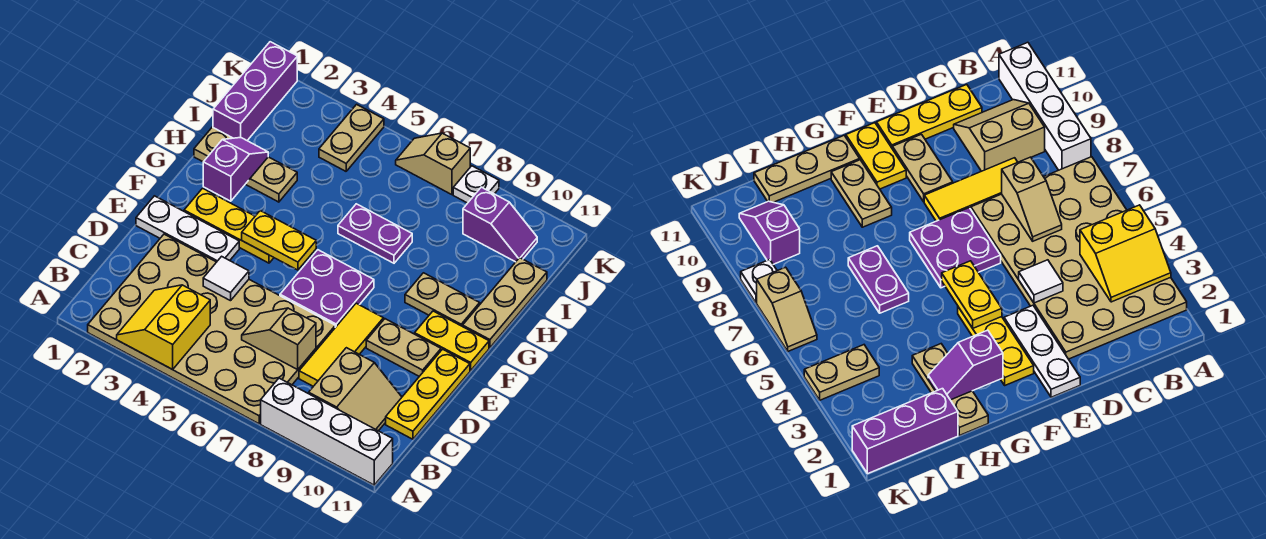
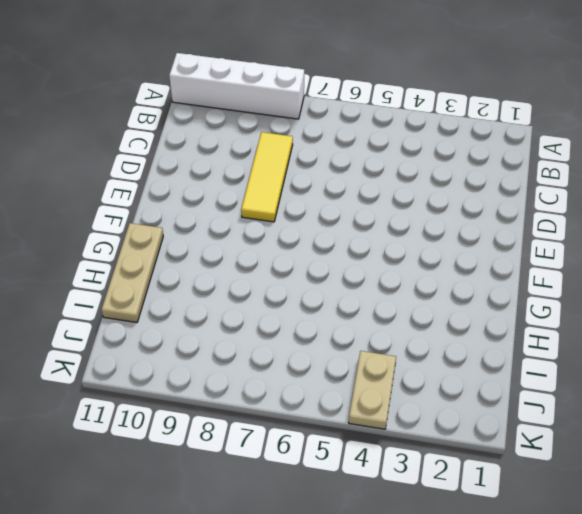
none -> tan 4x6 plate [88,234,335,424]
none -> tan 2x2 slope [309,348,402,431]
none -> yellow 1x3 plate [386,349,470,439]

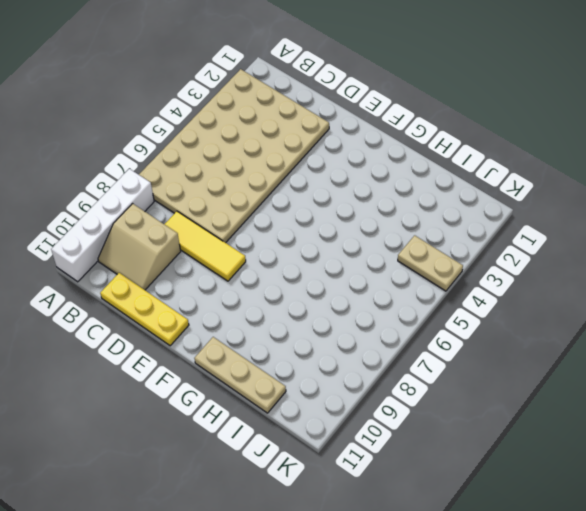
none -> white 1x3 plate [136,196,239,262]
none -> purple 2x2 plate [280,250,374,327]
none -> tan 1x2 plate [366,319,441,376]

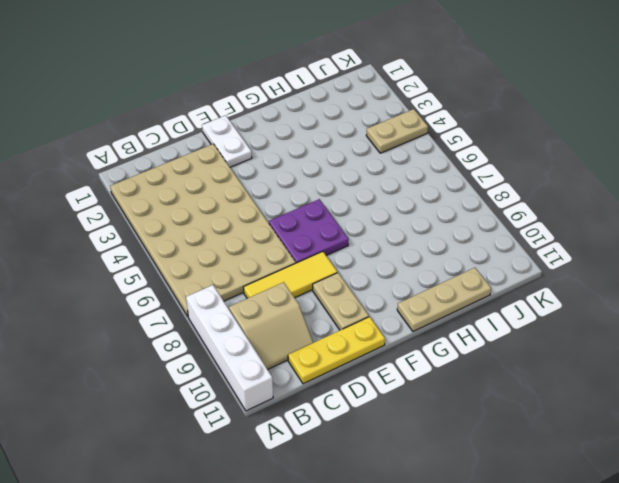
white 1x2 plate [202,115,252,167] -> white 1x3 plate [136,196,239,262]
none -> yellow 1x3 plate [184,188,274,263]
none -> yellow 1x2 plate [415,311,489,370]
none -> tan 1x2 plate [405,273,480,326]

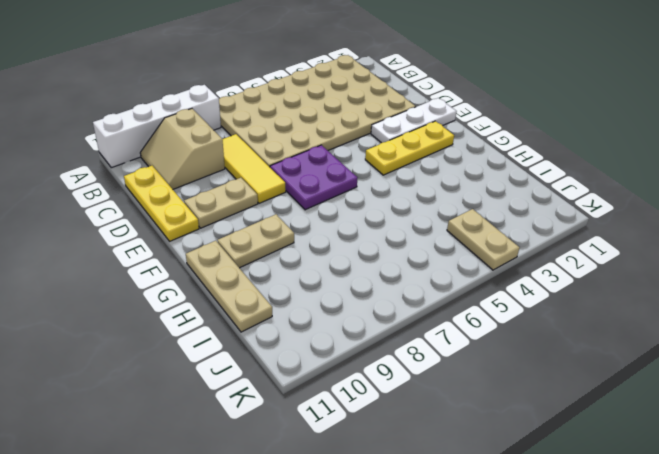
none -> yellow 1x2 plate [415,311,489,370]
none -> tan 1x3 plate [194,127,297,202]
none -> purple 1x2 plate [338,204,412,263]

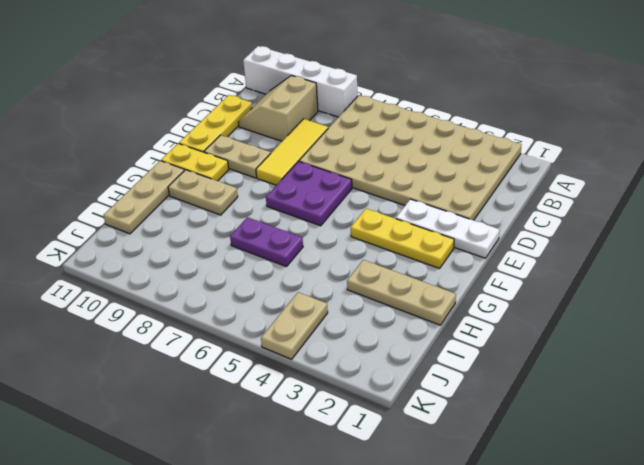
none -> purple 1x3 brick [213,42,297,140]
none -> purple 1x2 slope [463,187,537,262]
none -> tan 1x2 slope [396,133,470,195]

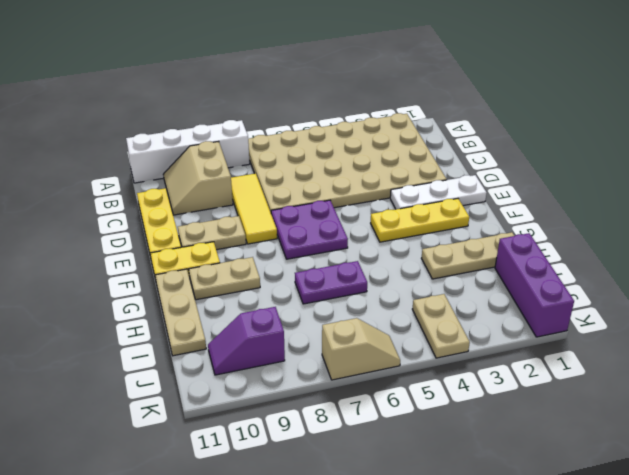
none -> white 1x1 plate [453,166,499,203]
none -> yellow 2x2 slope [117,285,210,369]
none -> tan 1x2 slope [242,308,316,369]

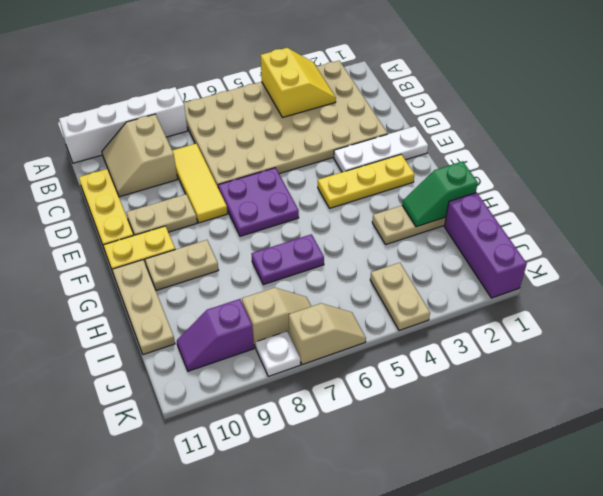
green 1x2 slope [402,161,478,227] -> purple 1x2 slope [203,138,268,201]
tan 1x2 slope [242,288,311,348] -> tan 1x2 slope moved to [242,308,316,369]
none -> white 1x1 tile [203,256,249,301]
none -> yellow 1x2 plate [242,211,316,270]

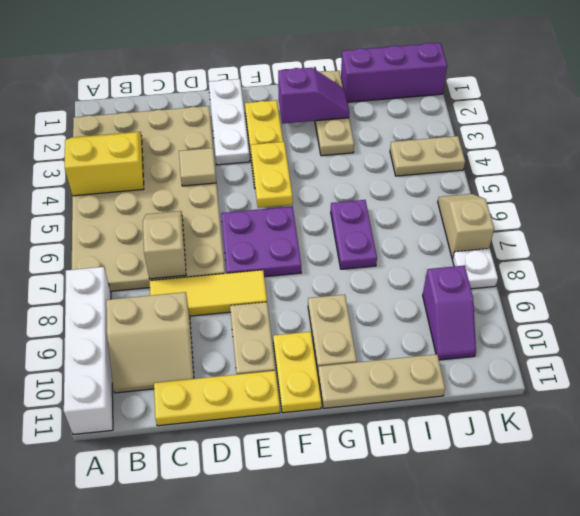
tan 1x1 tile [179,148,216,186] -> white 1x1 tile [203,256,249,301]

